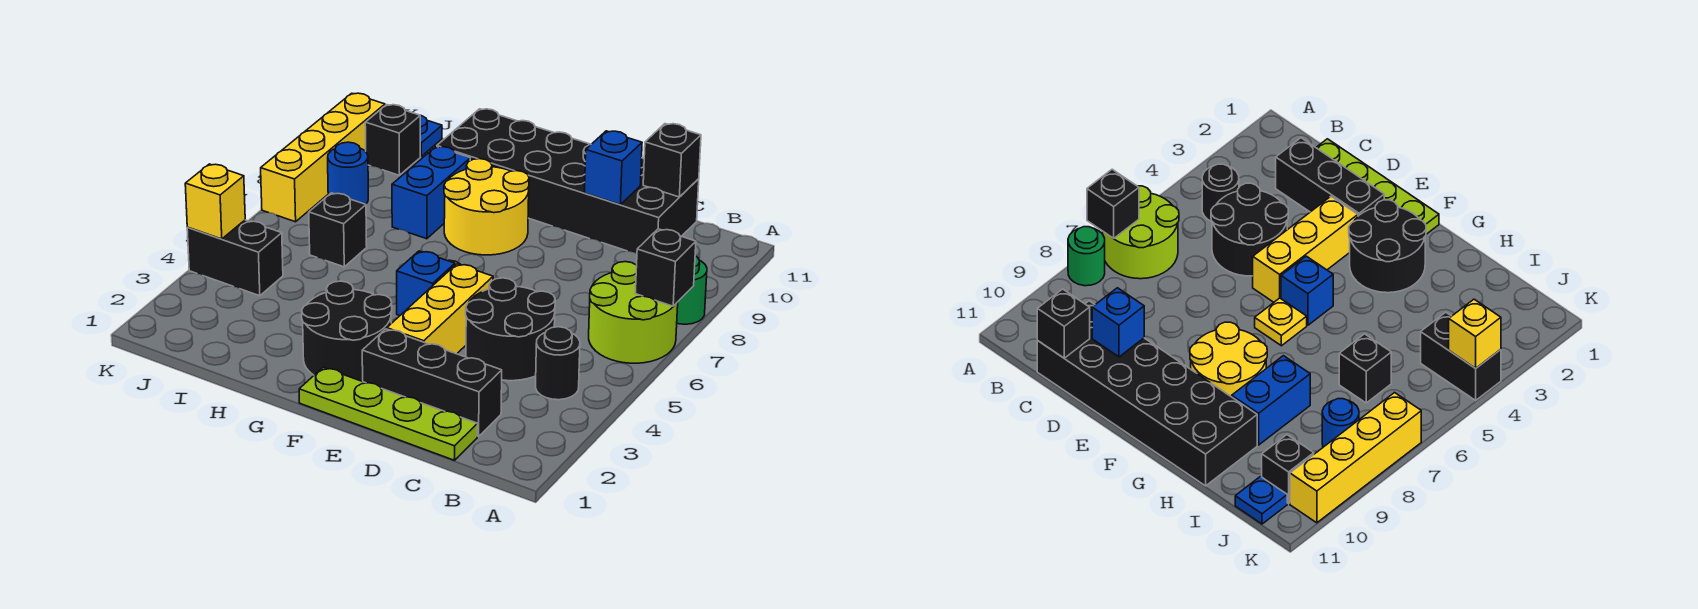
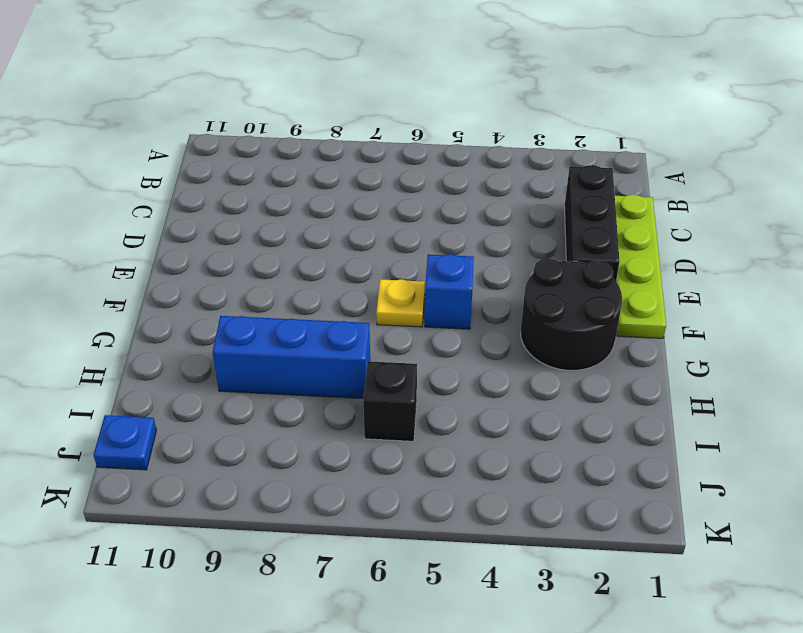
blue 1x3 brick [212,316,370,399] -> blue 1x2 brick [392,147,470,239]
none -> lime 2x2 round brick [589,262,678,363]
none -> green 1x1 round brick [677,256,707,324]
none -> black 1x1 round brick [536,327,580,400]

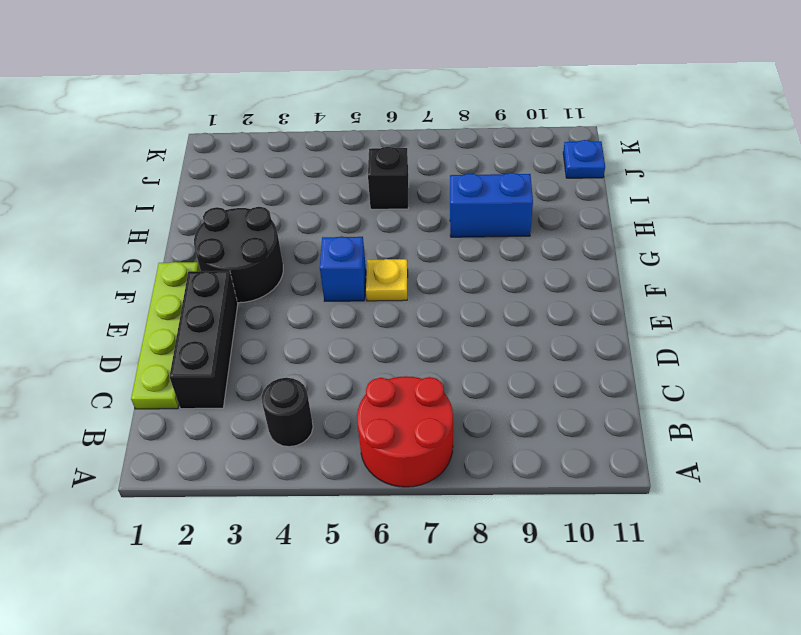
red 2x2 round brick [357,376,453,487] -> lime 2x2 round brick [589,262,678,363]
none -> green 1x1 round brick [677,256,707,324]
none -> black 2x2 round brick [466,278,555,381]
none -> black 2x6 brick [437,109,699,253]

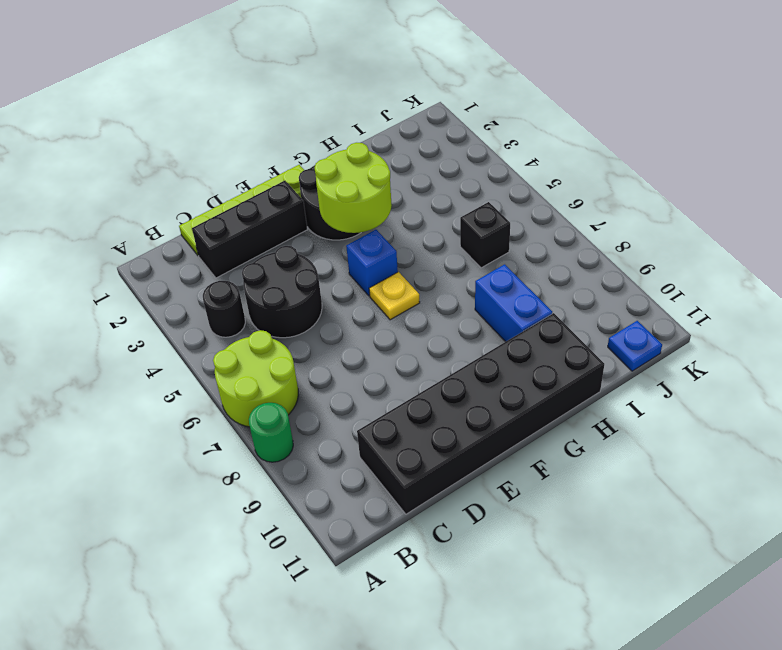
lime 2x2 round brick [315,143,392,233] -> none
none -> yellow 1x3 brick [387,264,493,354]
none -> yellow 2x2 round brick [444,159,529,255]
none -> black 1x2 brick [187,220,283,296]

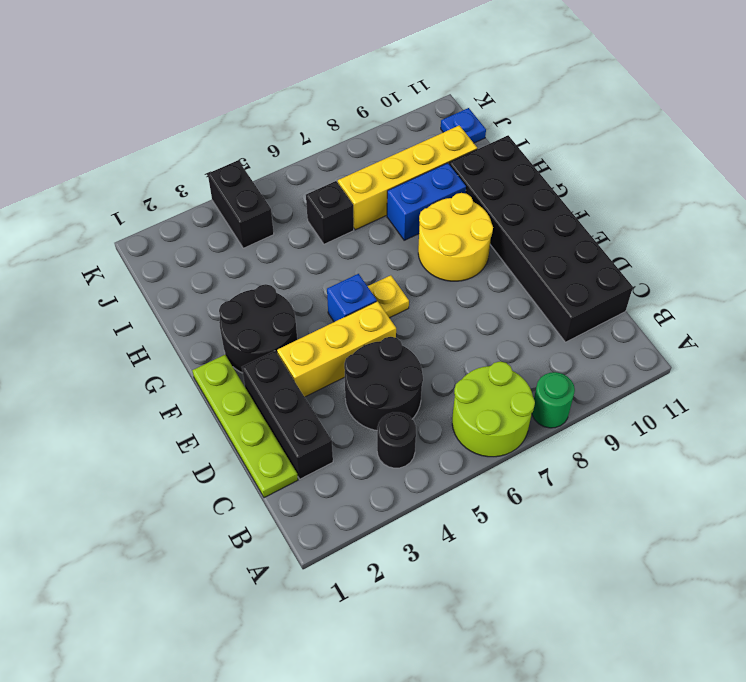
yellow 1x4 brick [338,125,477,230] -> yellow 1x4 brick moved to [261,93,385,222]
none -> blue 1x1 round brick [328,142,368,204]
none -> black 1x1 brick [365,105,420,175]
none -> black 1x1 brick [636,229,696,306]

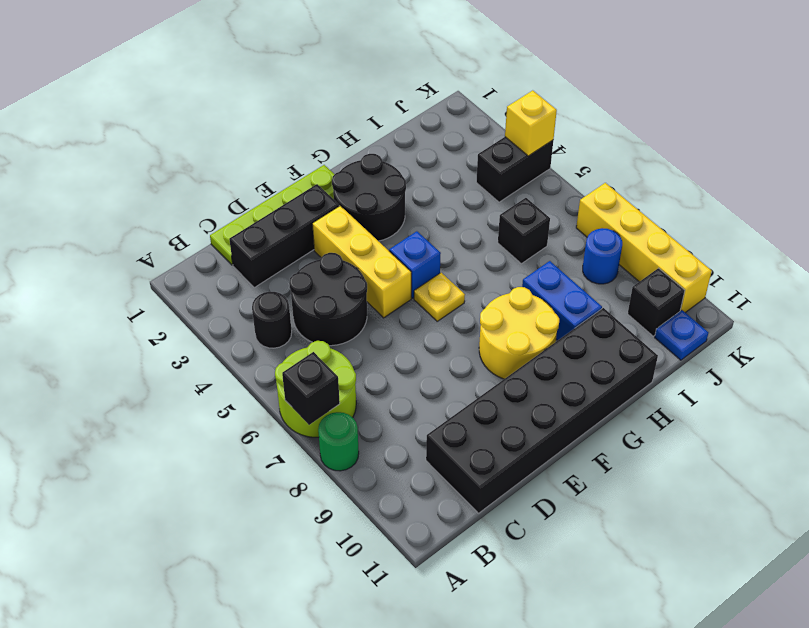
none -> black 1x1 brick [643,124,701,197]
none -> blue 1x1 brick [584,131,642,204]

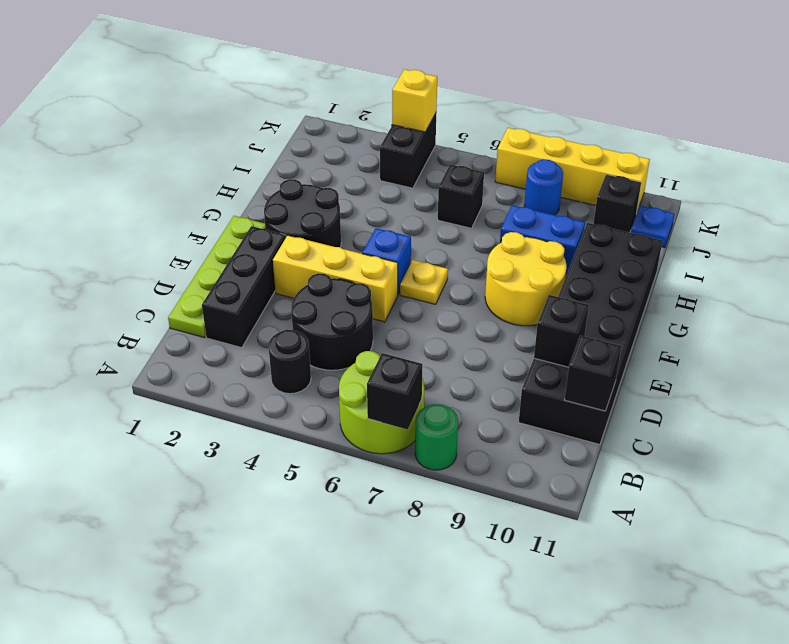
black 1x1 brick [534,295,589,367] -> blue 1x1 brick [584,131,642,204]

